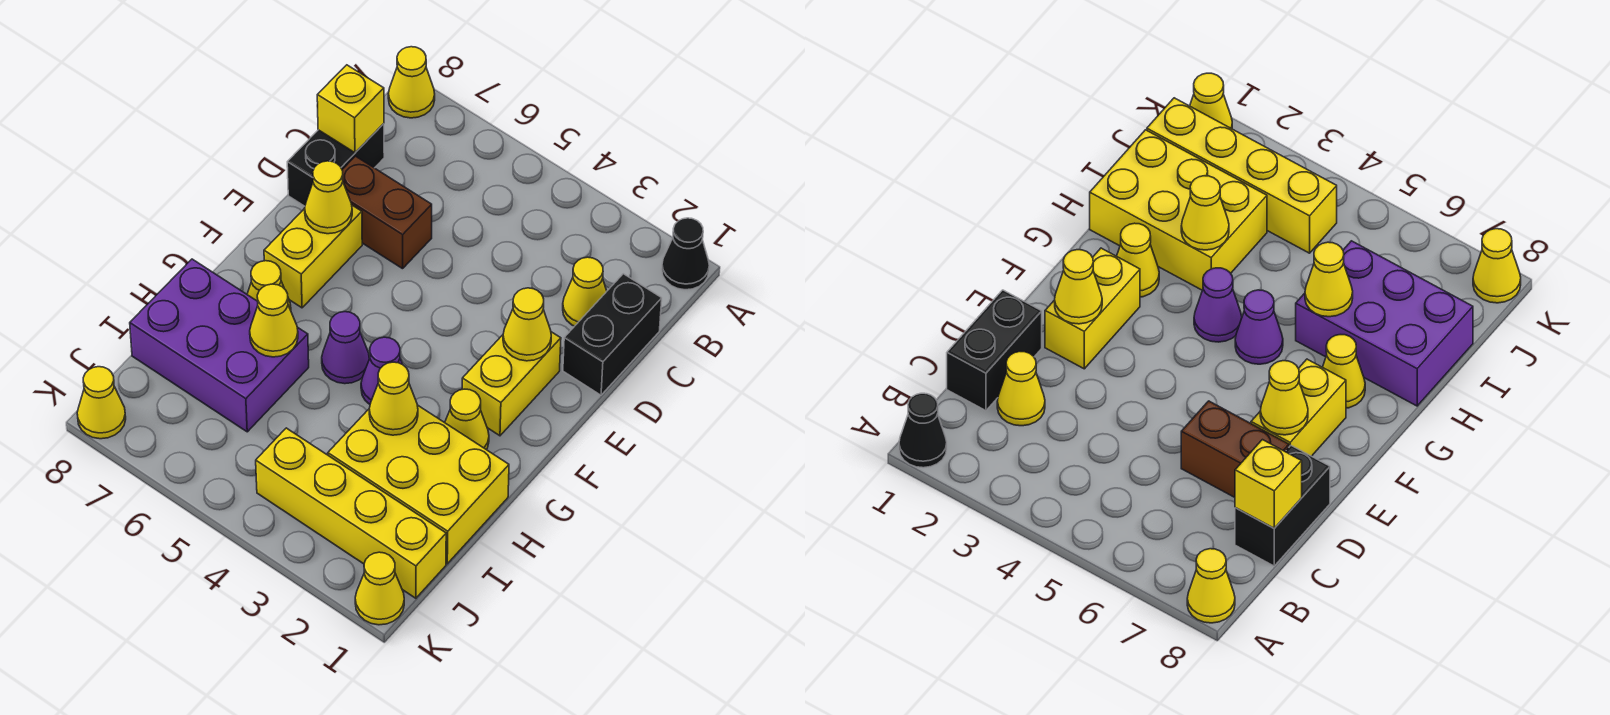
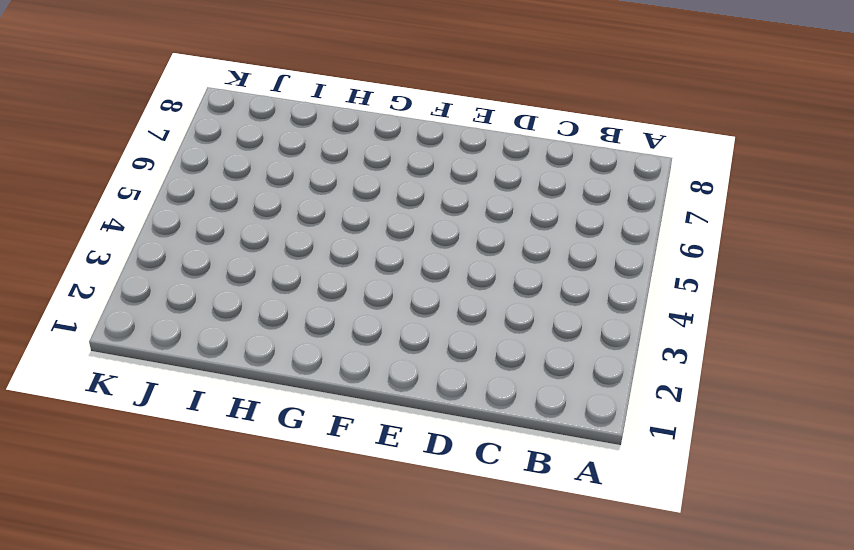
none -> black 1x1 cone [662,218,709,290]
none -> yellow 1x1 cone [388,47,435,118]
none -> black 1x2 brick [563,274,662,395]

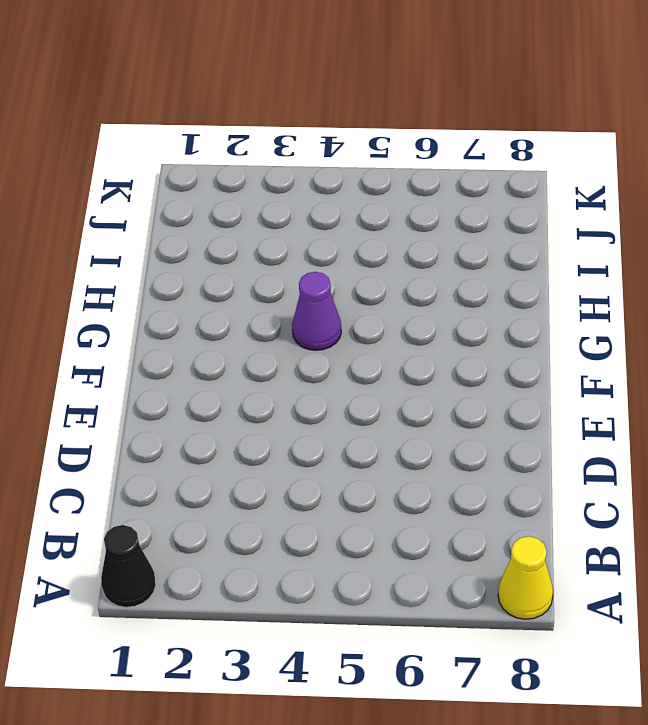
none -> black 1x2 brick [563,274,662,395]
none -> yellow 1x1 cone [563,257,607,326]
none -> black 1x2 brick [287,124,384,206]

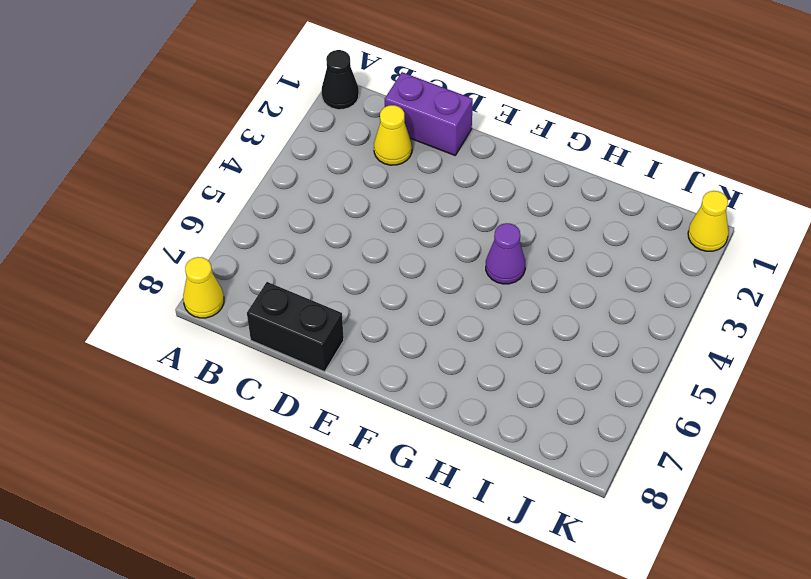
purple 1x2 brick [385,72,473,155] -> black 1x2 brick [563,274,662,395]
none -> brown 1x2 brick [342,156,432,269]
none -> yellow 1x2 brick [462,332,561,436]
none -> yellow 1x2 brick [264,205,362,308]

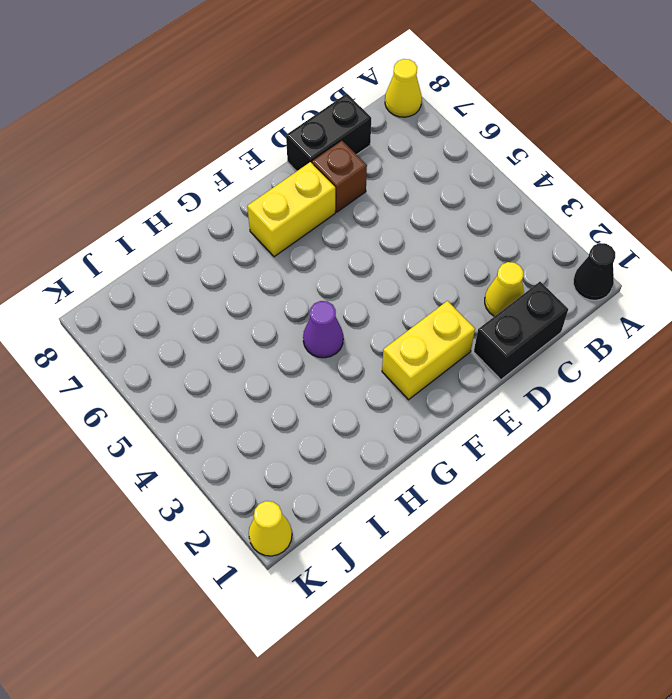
brown 1x1 brick [312,140,367,212] -> brown 1x2 brick [342,156,432,269]
none -> yellow 1x1 cone [445,389,489,450]
none -> purple 1x1 cone [322,312,369,384]
none -> yellow 1x1 cone [247,261,291,310]

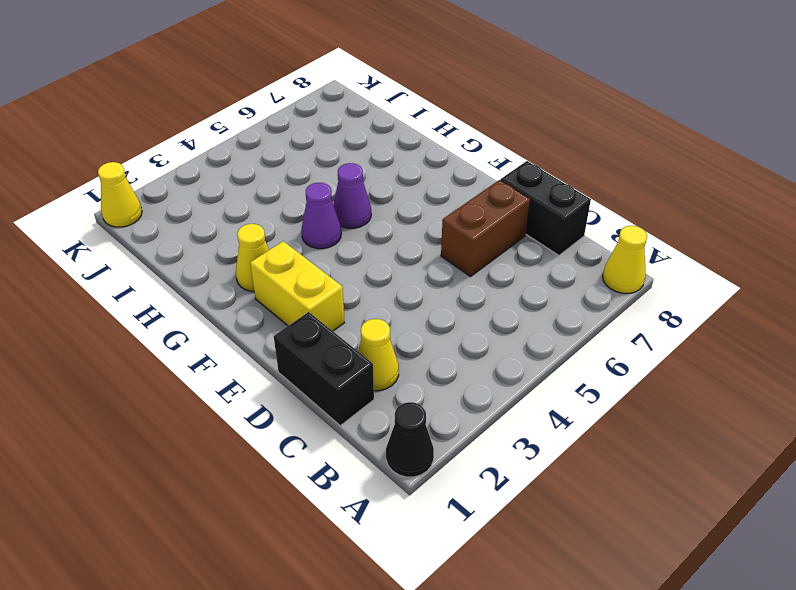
none -> yellow 1x2 brick [264,205,362,308]
none -> yellow 1x1 cone [247,261,291,310]
none -> yellow 2x3 brick [328,405,509,564]

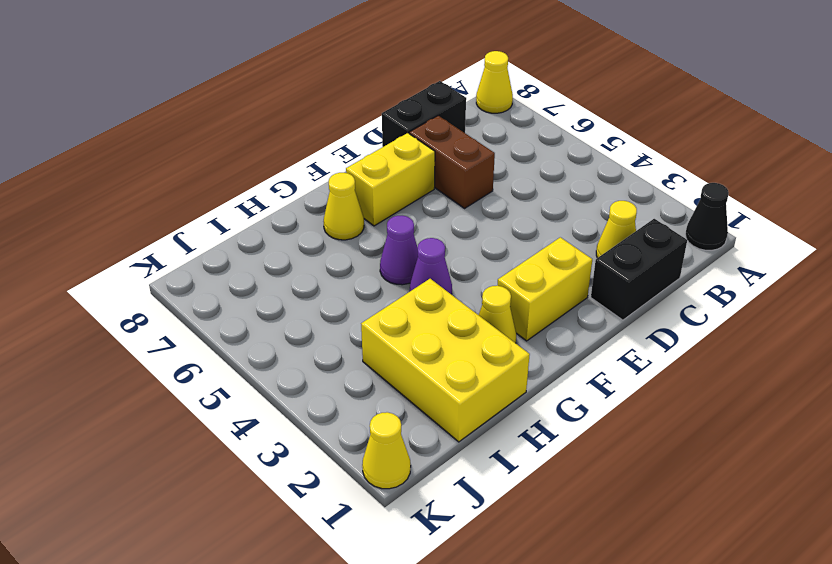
none -> purple 2x3 brick [130,259,309,432]
none -> yellow 1x4 brick [256,428,446,598]
none -> yellow 1x1 cone [77,367,126,439]

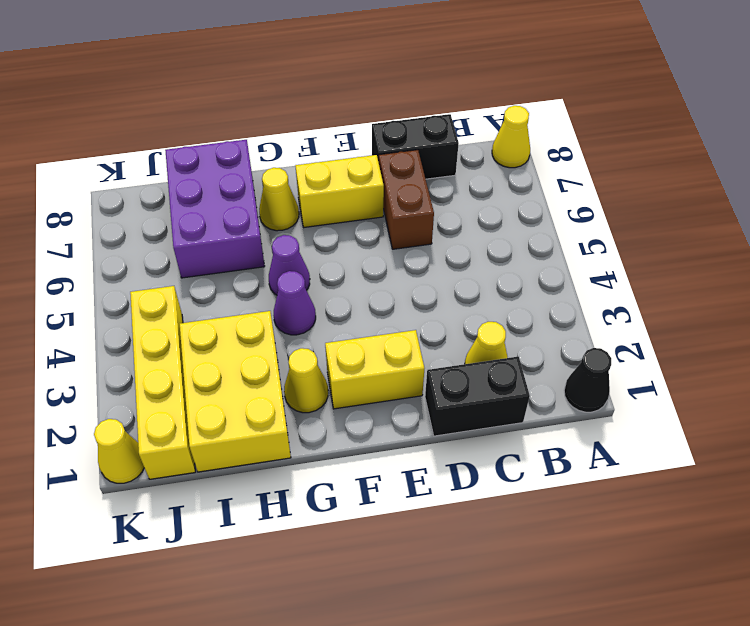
none -> yellow 1x1 cone [77,367,126,439]
none -> yellow 1x1 brick [317,65,384,153]
none -> yellow 1x1 cone [503,288,551,361]

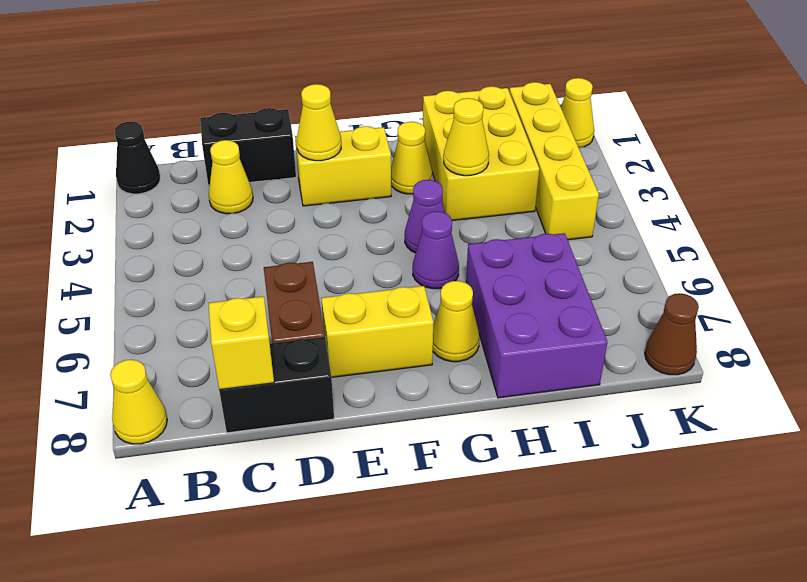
brown 1x1 cone [645,293,699,375] -> yellow 1x1 cone [77,367,126,439]
none -> yellow 1x1 cone [305,161,352,234]
none -> yellow 1x1 cone [250,284,298,357]

